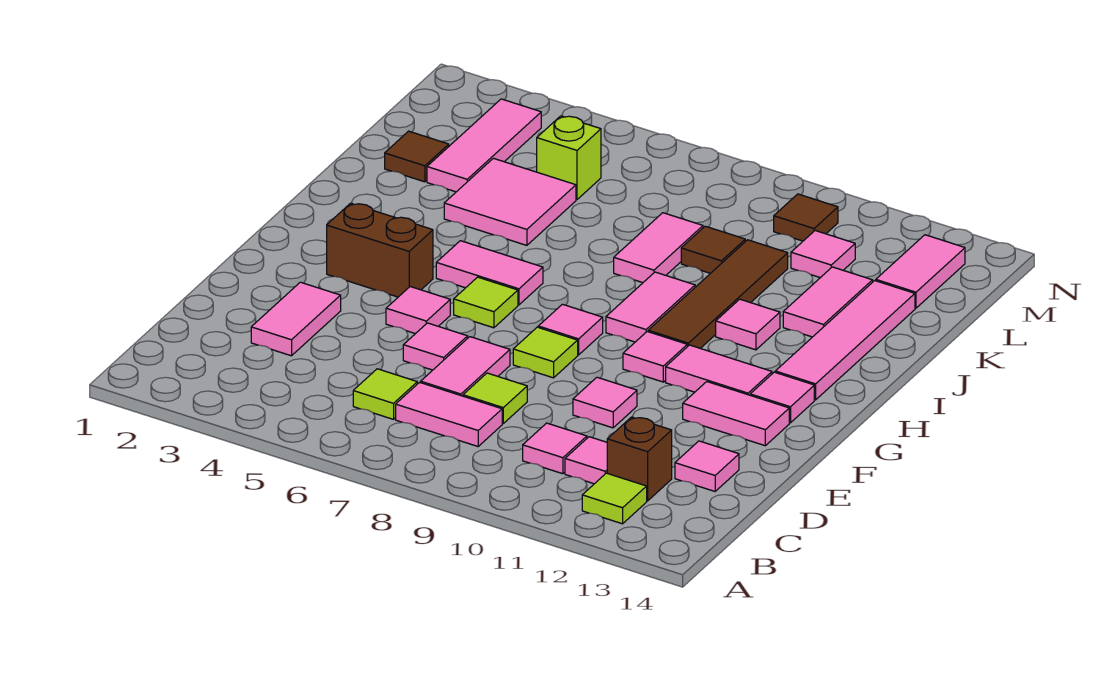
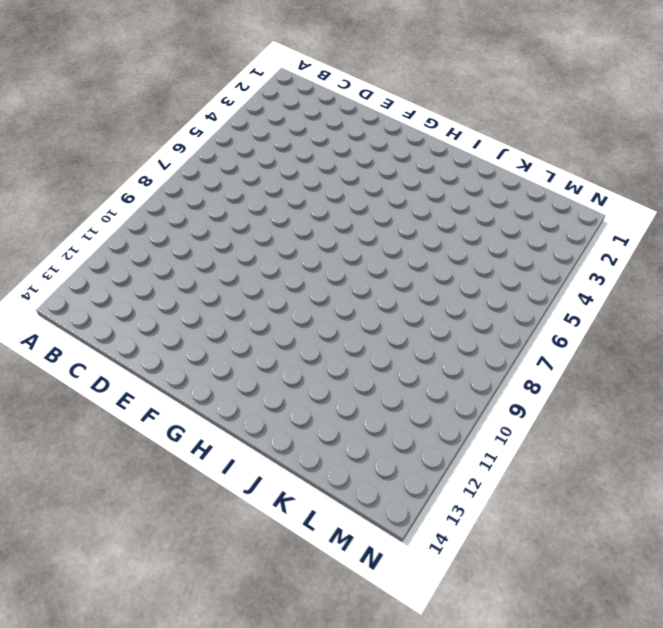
none -> lime 1x1 tile [582,473,647,524]
none -> lime 1x1 tile [353,369,417,419]
none -> pink 1x2 tile [396,382,502,446]
none -> pink 1x1 tile [523,423,587,474]

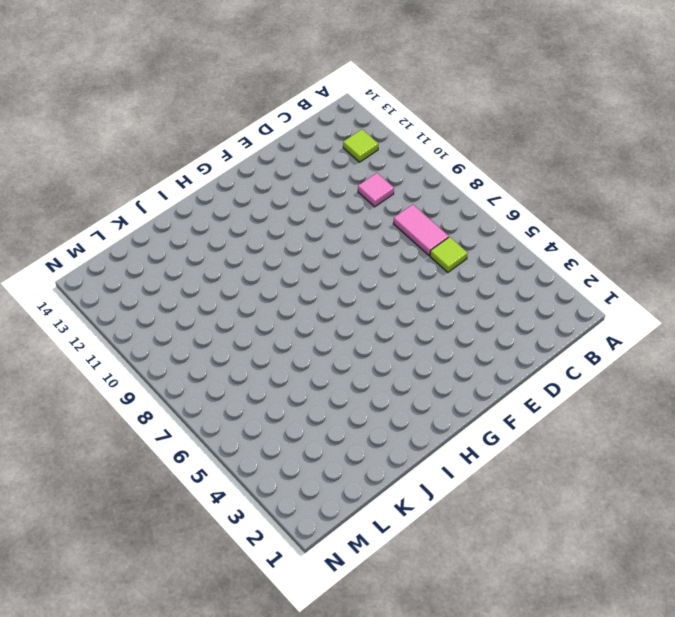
none -> pink 1x1 tile [565,437,607,484]
none -> brown 1x1 brick [607,417,672,501]
none -> pink 1x2 tile [251,282,341,356]
none -> pink 1x2 tile [421,337,510,396]

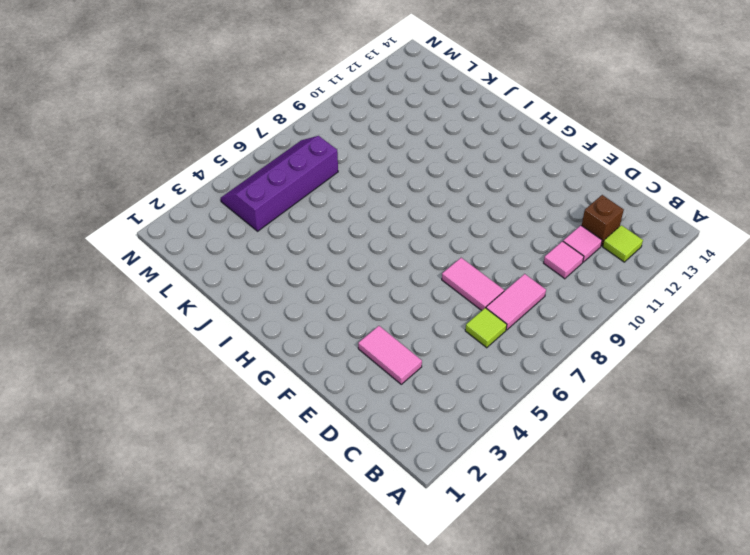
purple 2x4 slope [221,136,338,231] -> lime 1x1 brick [537,116,601,200]
none -> lime 1x1 tile [463,373,527,424]
none -> pink 1x1 tile [675,441,739,491]
none -> pink 1x1 tile [403,323,468,370]
none -> pink 1x1 tile [573,377,637,428]

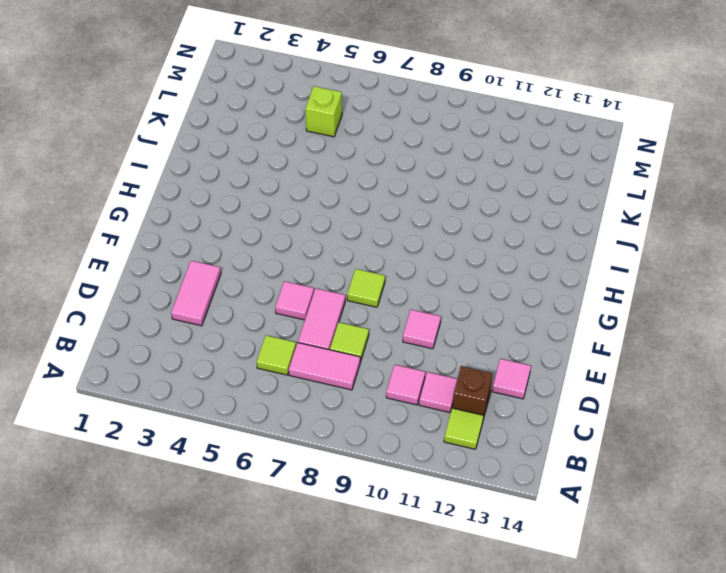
none -> pink 1x1 tile [386,287,450,334]
none -> pink 1x2 tile [683,382,789,446]
none -> brown 1x2 brick [327,203,433,297]
none -> lime 1x1 tile [454,277,518,328]

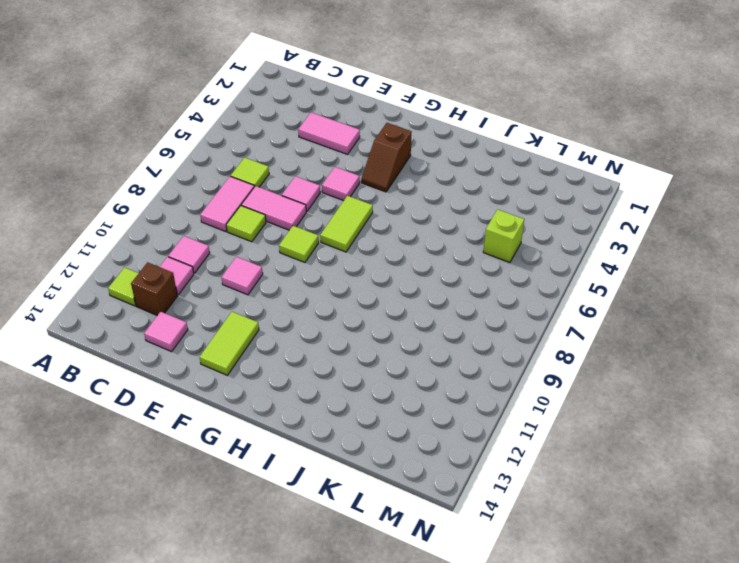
lime 1x2 tile [200,312,259,375] -> pink 1x2 tile [683,382,789,446]
brown 1x2 slope [361,123,412,192] -> brown 1x2 brick [327,203,433,297]
lime 1x2 tile [320,196,373,252] -> lime 1x1 tile [454,277,518,328]
none -> pink 1x1 tile [538,304,603,355]
none -> pink 1x1 tile [623,332,687,382]
none -> pink 1x2 tile [666,345,772,395]
none -> pink 1x1 tile [750,372,814,423]

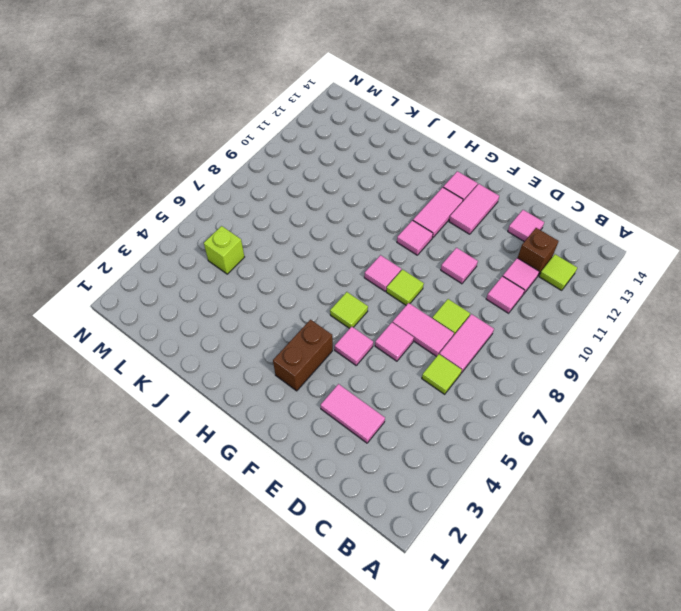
none -> pink 1x2 tile [436,241,543,305]
none -> pink 1x2 tile [606,272,695,342]
none -> brown 1x4 tile [648,240,788,348]
none -> pink 1x4 tile [775,281,915,400]

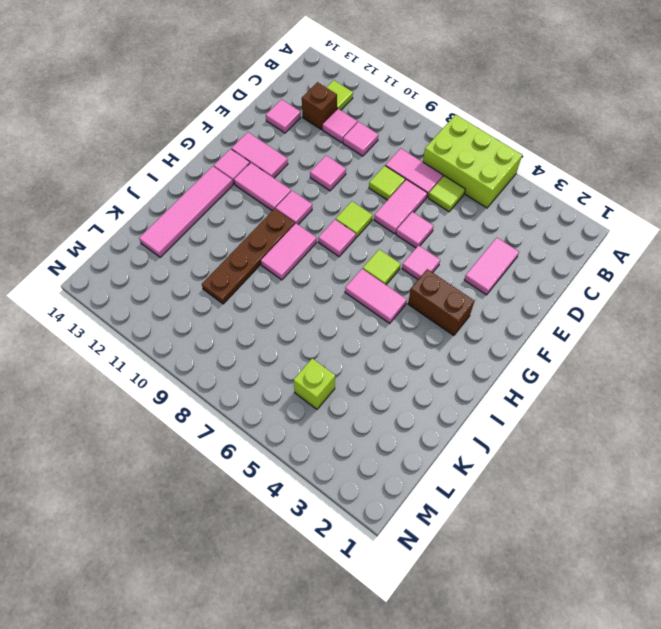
lime 2x3 brick [423,115,522,208] -> none
brown 1x4 plate [202,209,295,304] -> brown 1x4 tile [648,240,788,348]
none -> pink 1x1 tile [716,299,780,350]
none -> pink 2x2 tile [444,158,576,245]
none -> pink 1x2 tile [614,213,703,283]
none -> pink 1x2 tile [783,267,873,337]

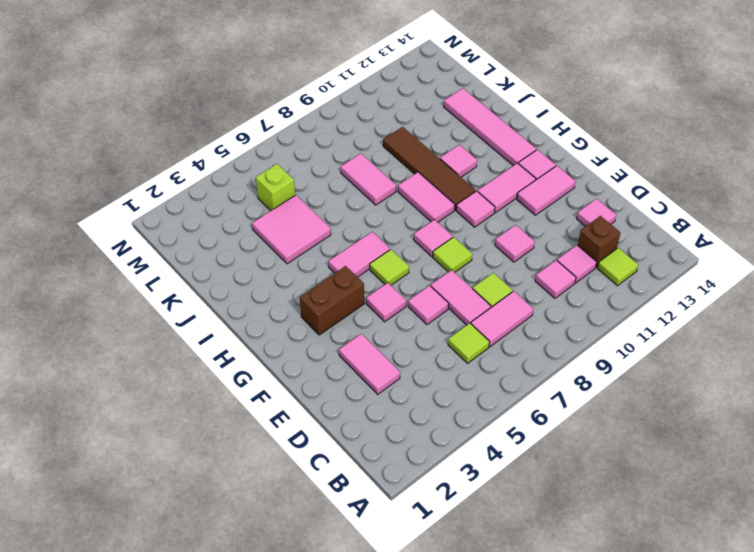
none -> pink 1x2 tile [783,267,873,337]
none -> brown 1x1 tile [385,131,449,182]
none -> pink 1x3 tile [427,99,541,192]
none -> brown 1x1 tile [681,226,745,273]

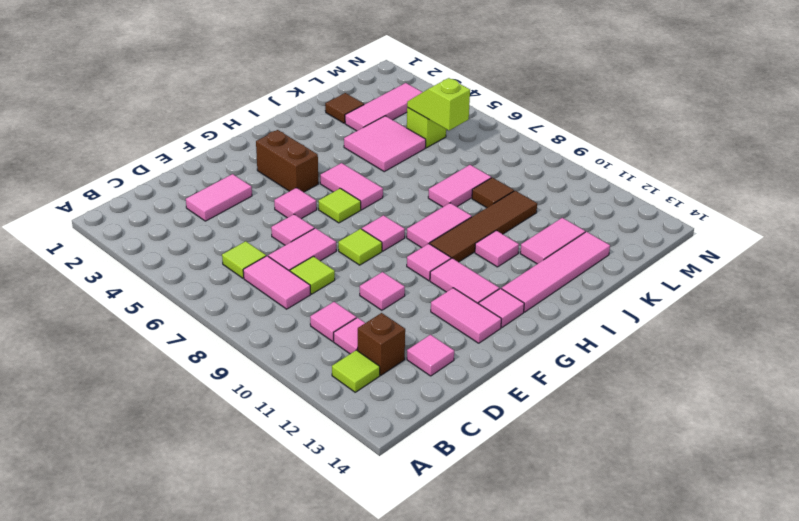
lime 1x2 slope [407,78,470,130] -> none
none -> pink 1x1 tile [791,231,855,278]
none -> pink 1x2 tile [876,235,965,308]
none -> brown 1x1 tile [774,194,838,241]

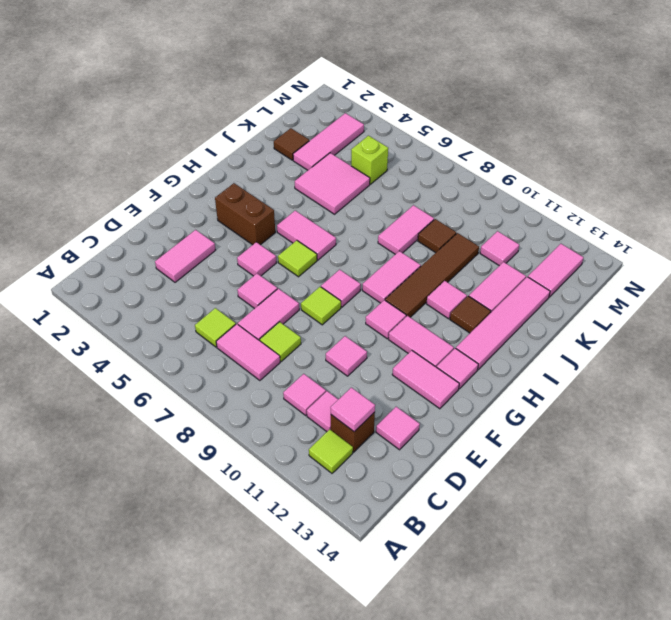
pink 1x1 tile [331,387,375,432] -> none
brown 1x1 tile [450,296,491,333] -> brown 1x1 tile moved to [774,194,838,241]

